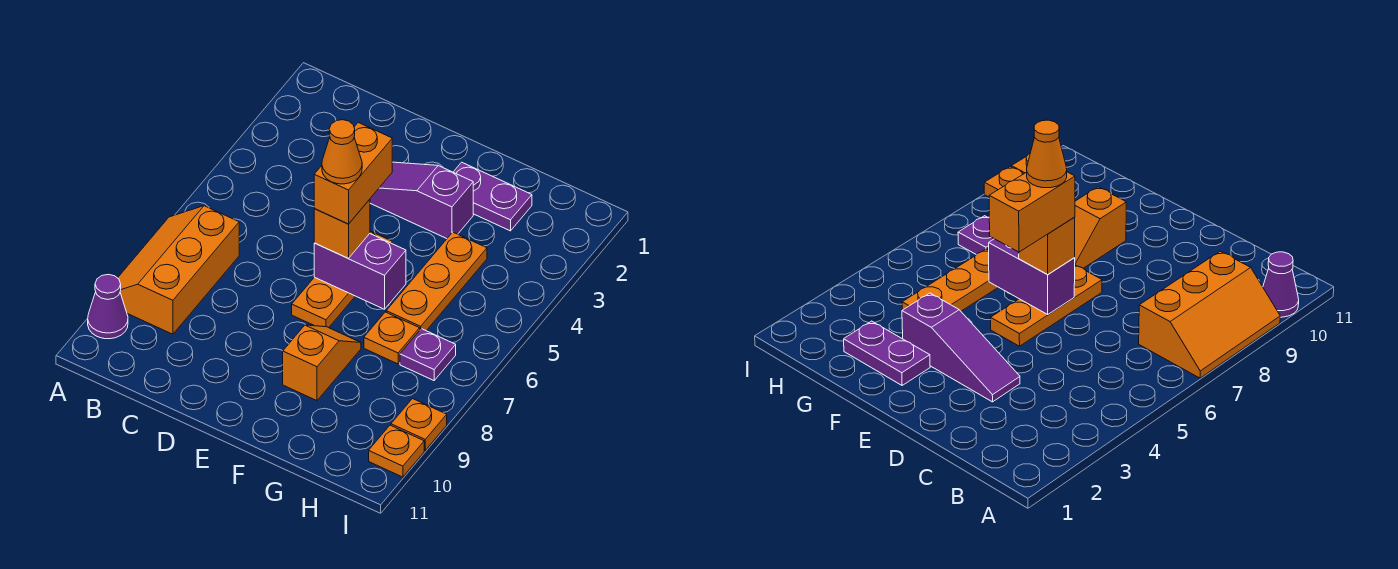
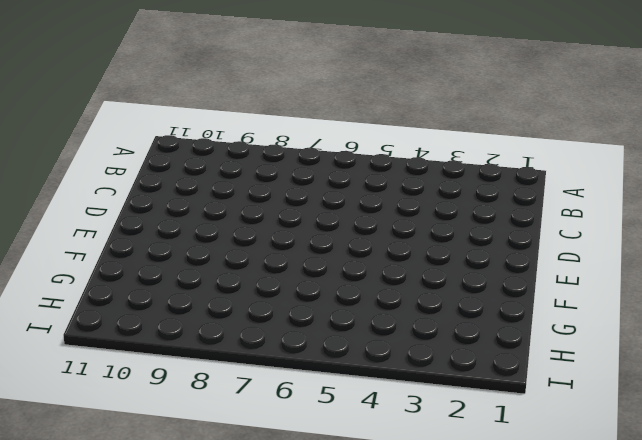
none -> orange 2x3 slope [118,206,239,334]
none -> purple 1x1 cone [88,274,128,339]
none -> purple 1x3 slope [370,162,473,239]

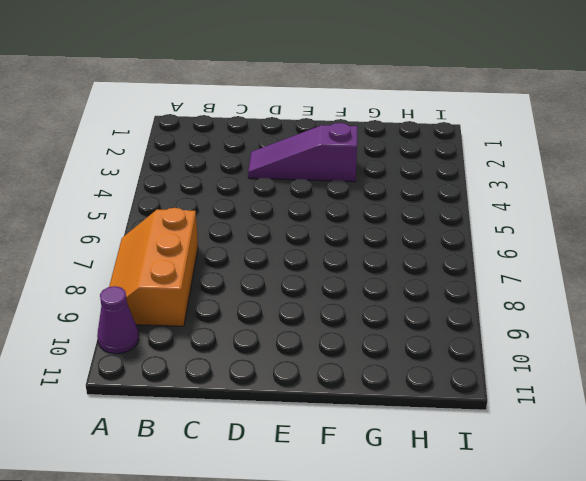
none -> orange 1x3 plate [292,231,392,328]
none -> purple 1x2 plate [453,162,532,231]
none -> orange 1x2 slope [283,325,361,401]

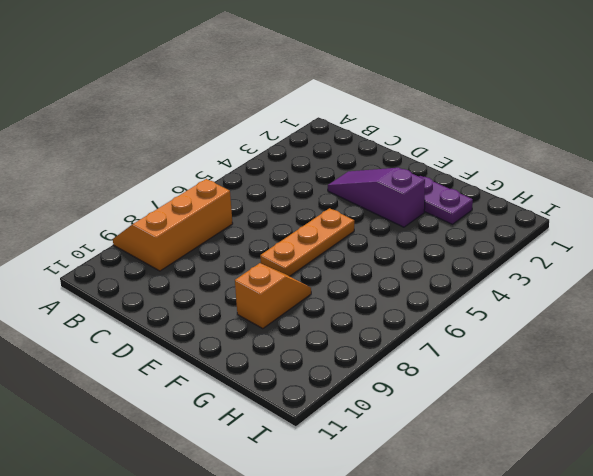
none -> purple 1x1 cone [88,274,128,339]
none -> orange 1x3 plate [386,232,487,331]
none -> orange 1x1 plate [364,312,420,364]

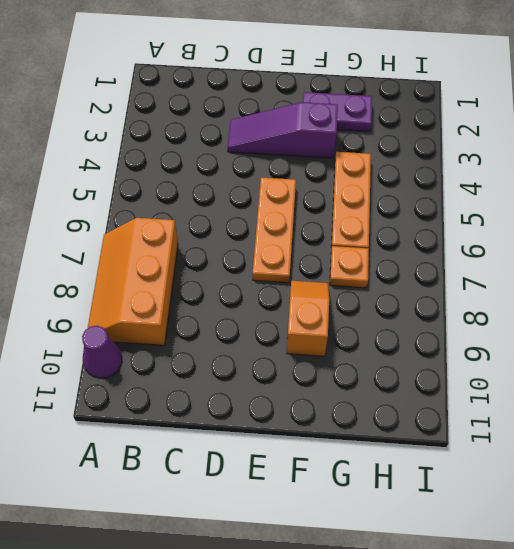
none -> purple 1x1 plate [400,329,456,380]
none -> orange 1x1 plate [391,399,447,450]
none -> orange 1x1 plate [369,425,424,477]

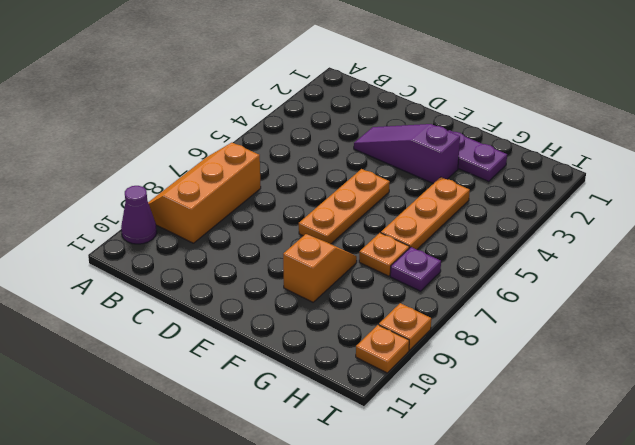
none -> purple 1x2 brick [314,234,406,309]
none -> orange 1x1 brick [314,199,370,258]
none -> orange 1x2 brick [314,123,392,224]

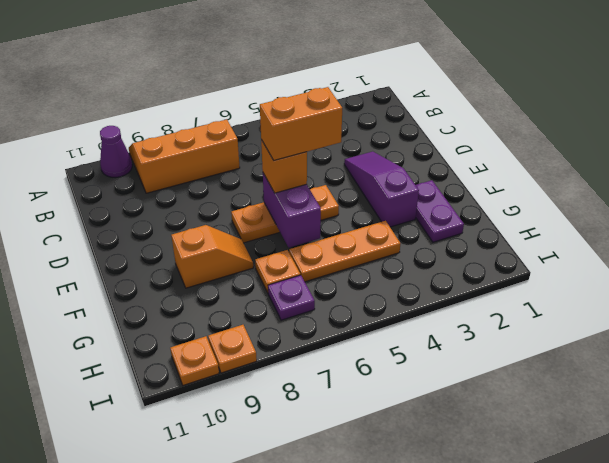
none -> orange 1x1 cone [322,120,362,184]

